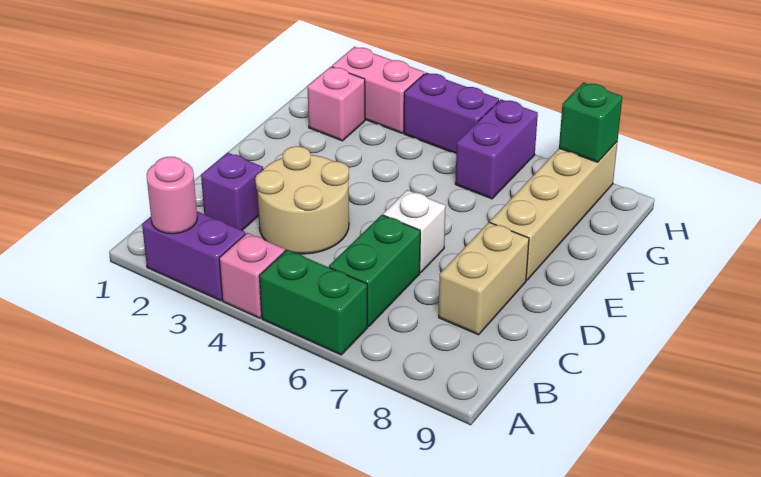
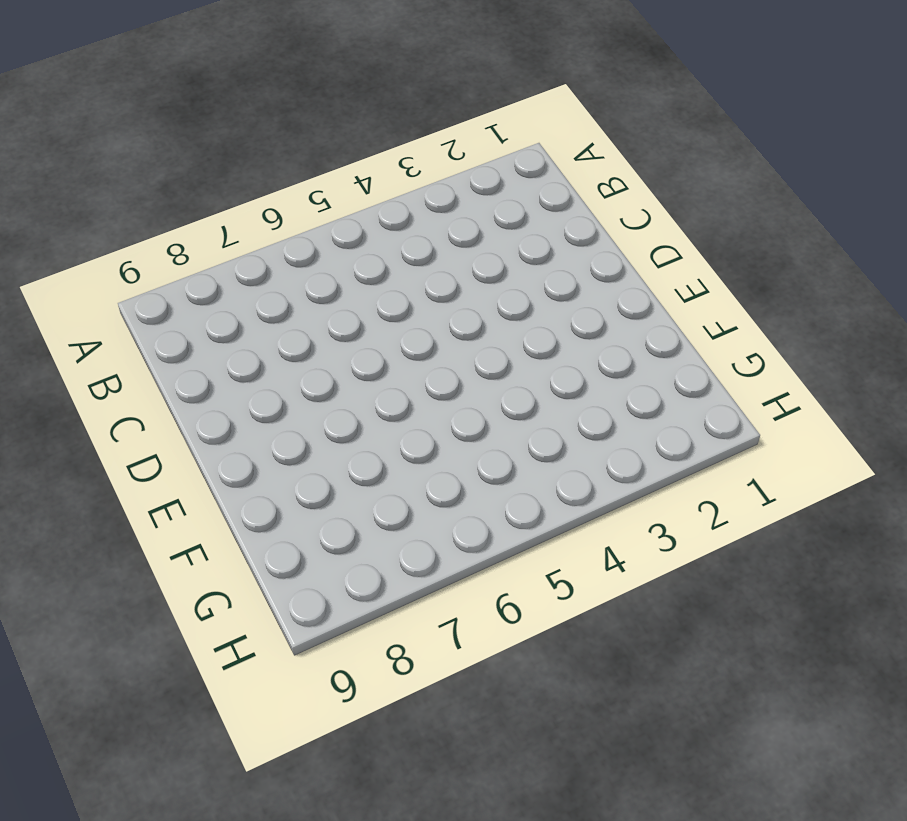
none -> purple 1x2 brick [142,212,245,301]
none -> pink 1x1 brick [219,233,285,318]
none -> green 1x2 brick [259,250,367,355]

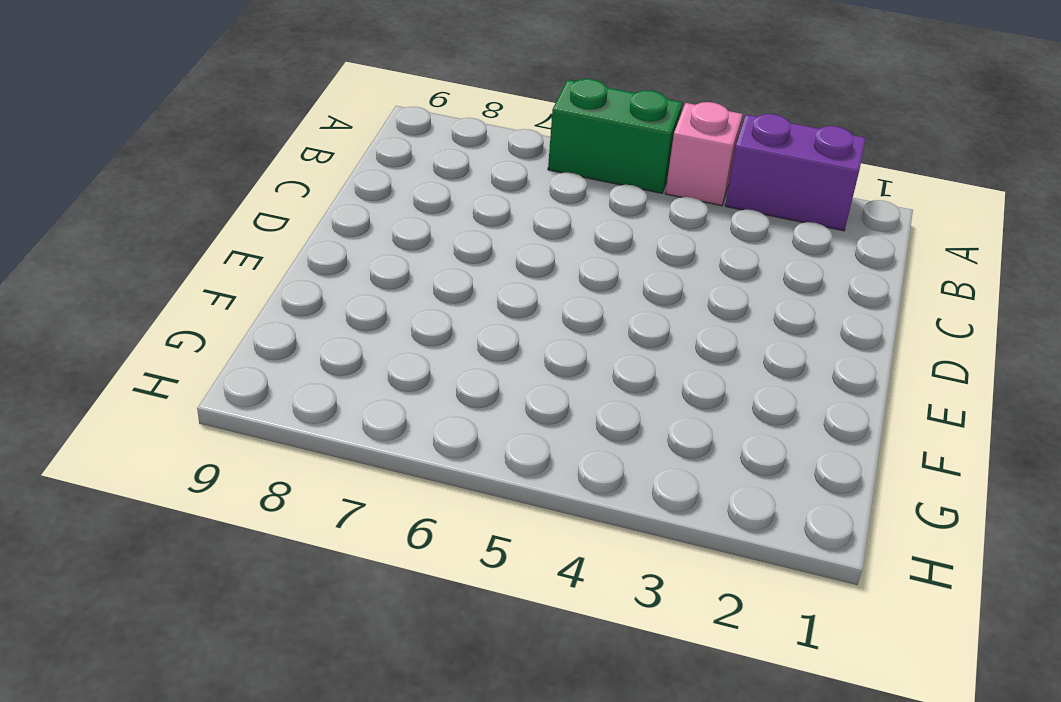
none -> green 1x2 brick [329,215,420,326]
none -> purple 1x1 brick [201,153,263,230]
none -> tan 2x2 round brick [255,146,349,254]

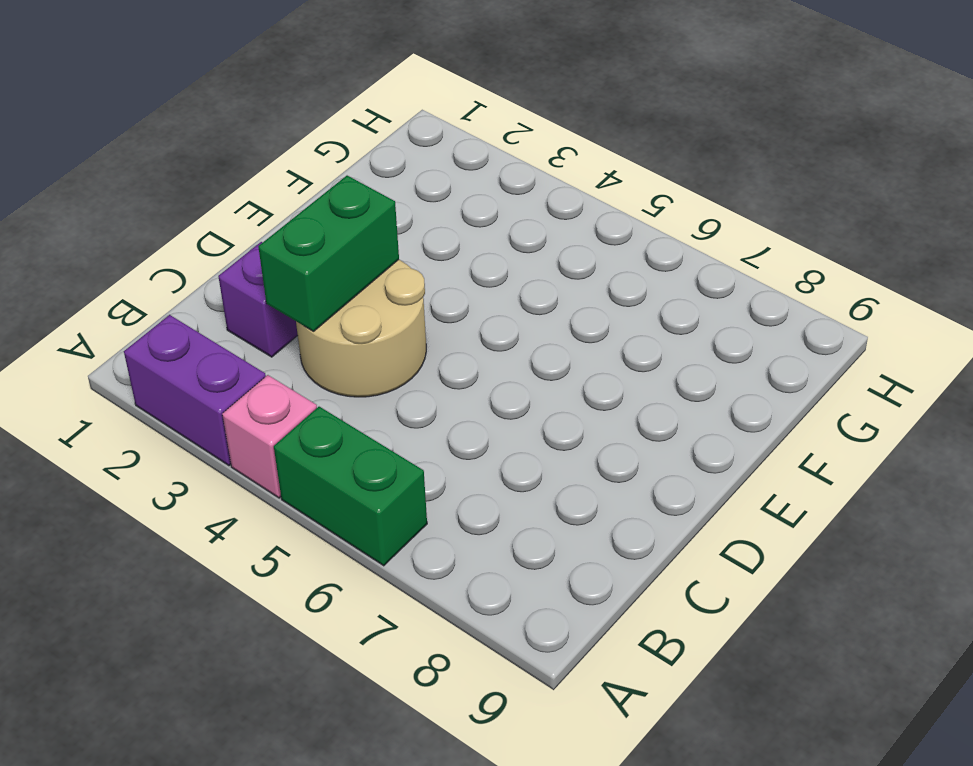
green 1x2 brick [258,176,399,331] -> green 1x2 brick moved to [329,215,420,326]
none -> tan 1x2 brick [439,222,529,335]
none -> white 1x1 brick [383,190,446,273]
none -> tan 1x4 brick [490,141,618,280]

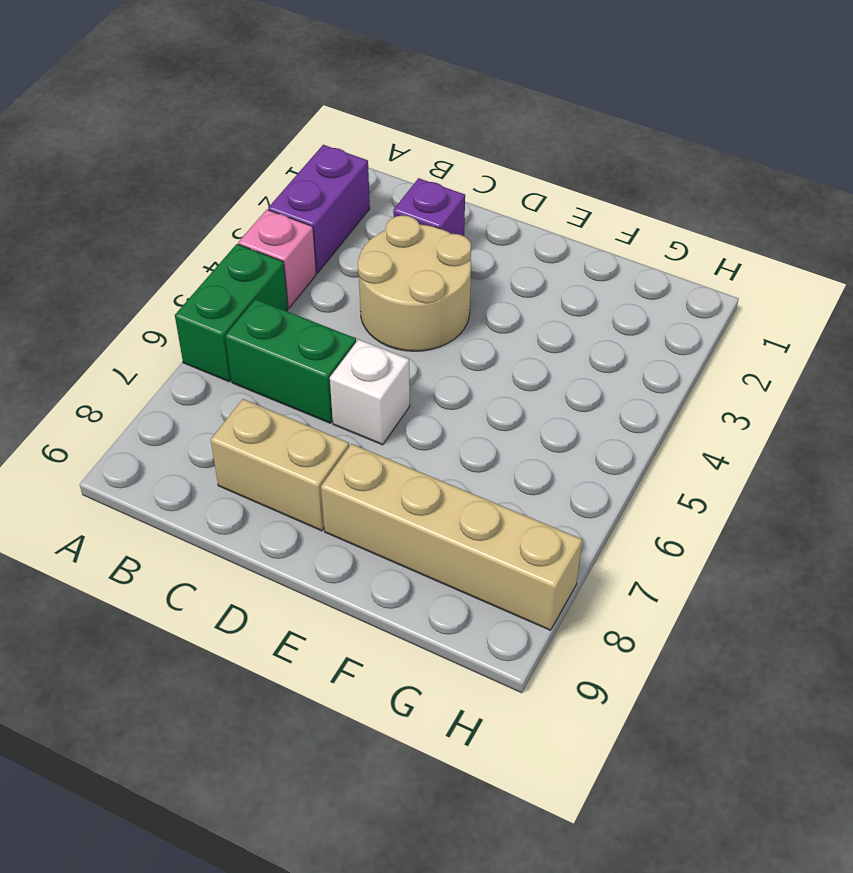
none -> pink 1x1 brick [307,67,365,141]
none -> purple 1x2 brick [455,99,538,199]
none -> pink 1x2 brick [332,47,424,133]

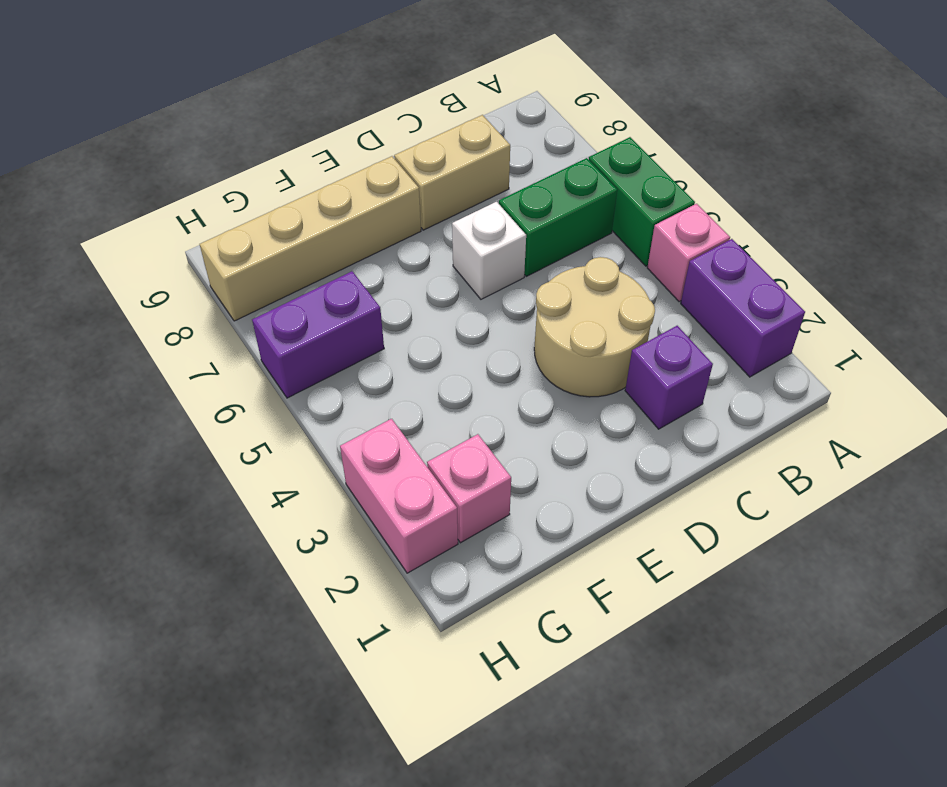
none -> purple 1x2 brick [404,73,499,154]
none -> pink 1x1 round brick [146,157,197,234]
none -> green 1x1 brick [559,83,622,162]

